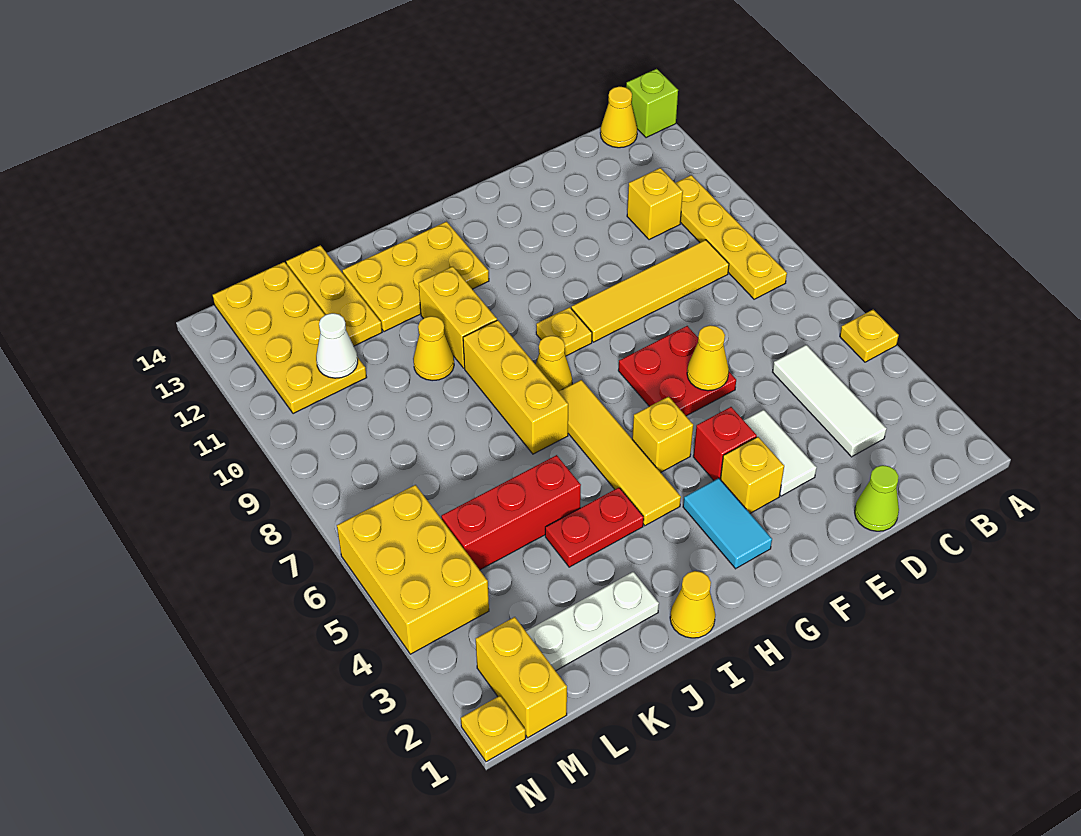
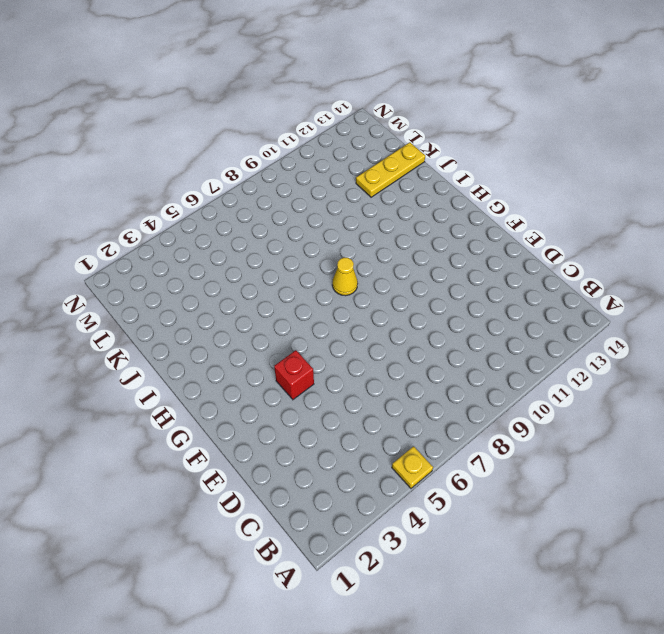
none -> lime 1x1 brick [626,69,678,138]
none -> yellow 1x4 plate [676,175,787,299]
none -> yellow 1x1 cone [600,87,637,148]
none -> white 1x3 tile [773,345,886,457]

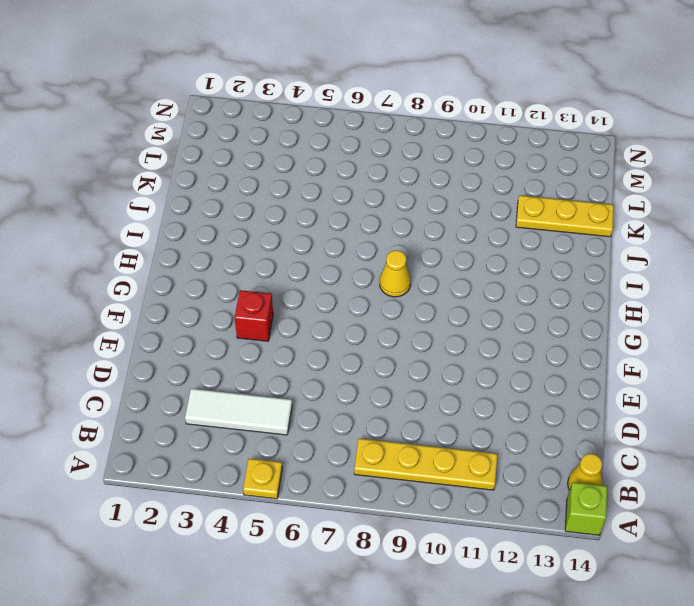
none -> yellow 1x4 tile [571,240,729,342]
none -> yellow 1x1 brick [627,168,683,240]
none -> lime 1x1 cone [855,465,899,531]
none -> white 1x2 tile [744,410,817,496]

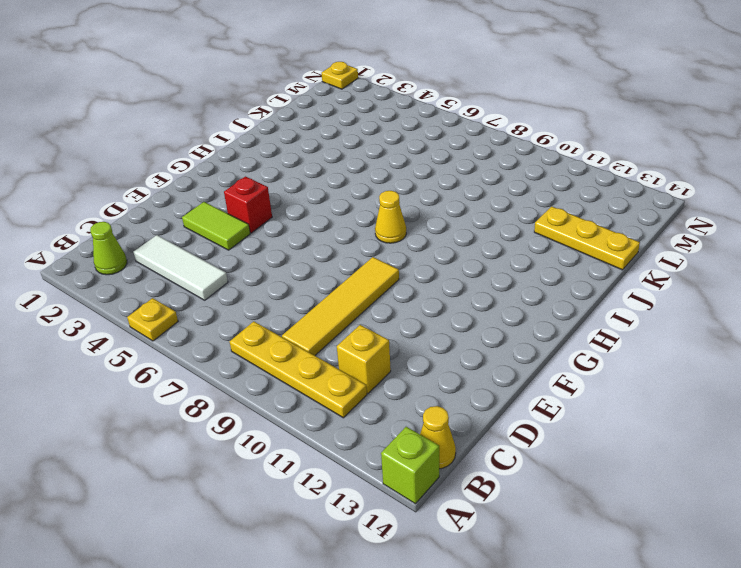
lime 1x1 cone [90,222,127,275] -> lime 1x1 cone moved to [855,465,899,531]
lime 1x2 tile [182,202,250,250] -> white 1x2 tile [744,410,817,496]
none -> red 2x2 plate [618,326,736,416]
none -> yellow 1x1 brick [720,437,784,513]
none -> cyan 1x2 tile [683,478,772,569]
none -> yellow 1x1 brick [632,397,693,472]

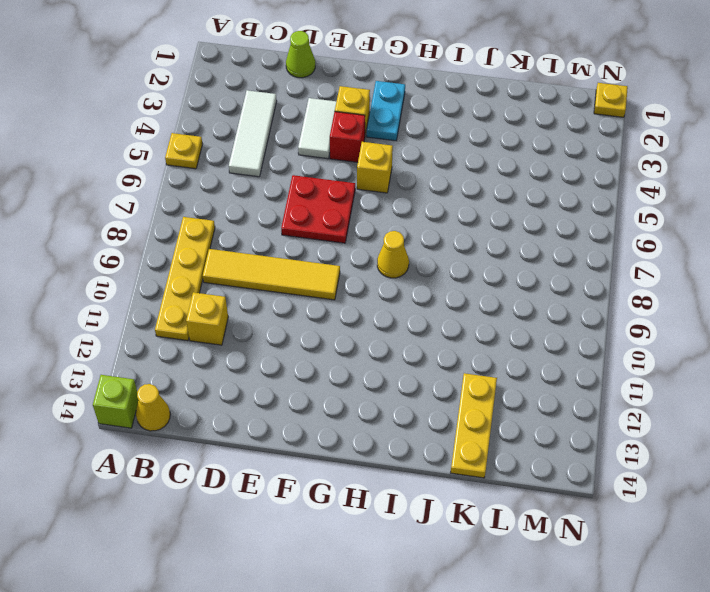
cyan 1x2 plate [367,81,405,141] -> cyan 1x2 tile [683,478,772,569]
none -> yellow 1x1 plate [536,307,592,356]
none -> yellow 1x4 tile [558,380,681,526]
none -> yellow 2x3 plate [342,222,489,332]
none -> yellow 1x1 cone [670,571,715,638]

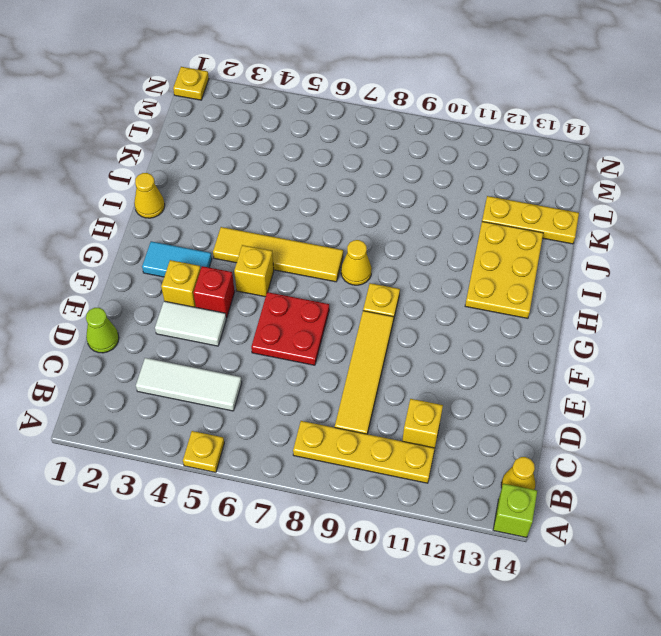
none -> red 1x2 plate [545,488,644,567]
none -> yellow 1x3 brick [463,320,568,454]
none -> yellow 1x2 brick [418,266,497,368]
none -> white 1x3 plate [526,572,659,671]

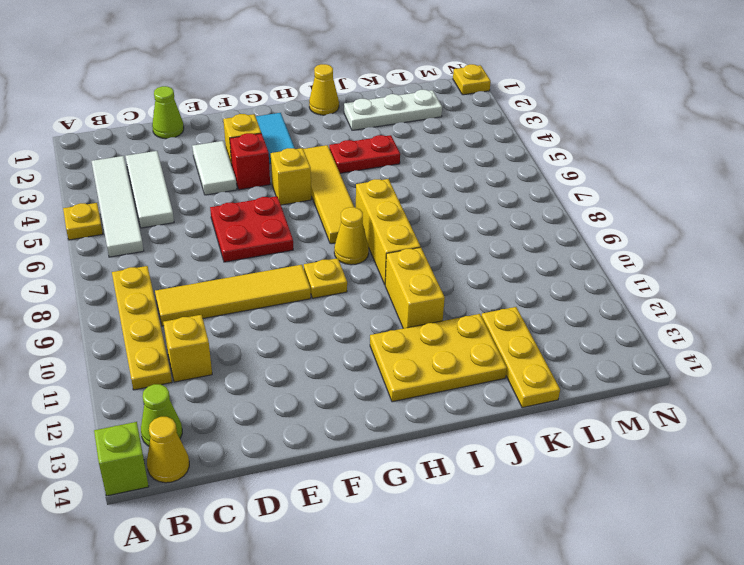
white 1x4 tile [92,156,144,257] -> none
lime 1x1 cone [141,384,182,446] -> none
none -> red 1x3 brick [441,455,581,570]
none -> yellow 1x1 cone [413,316,454,381]
none -> yellow 2x4 plate [213,262,367,414]
none -> yellow 1x2 brick [476,617,567,738]

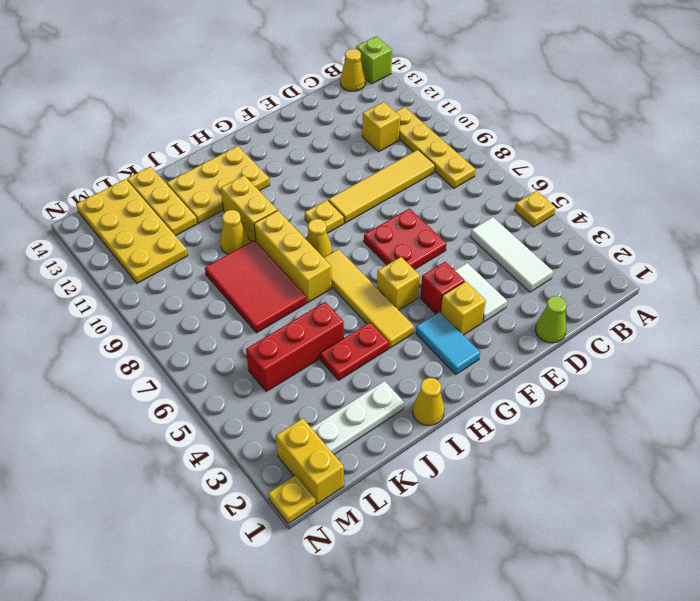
red 2x3 tile [205,240,307,333] -> none
none -> yellow 2x3 brick [337,485,489,654]
none -> yellow 1x1 cone [687,325,729,391]
none -> white 1x1 cone [316,313,358,378]

